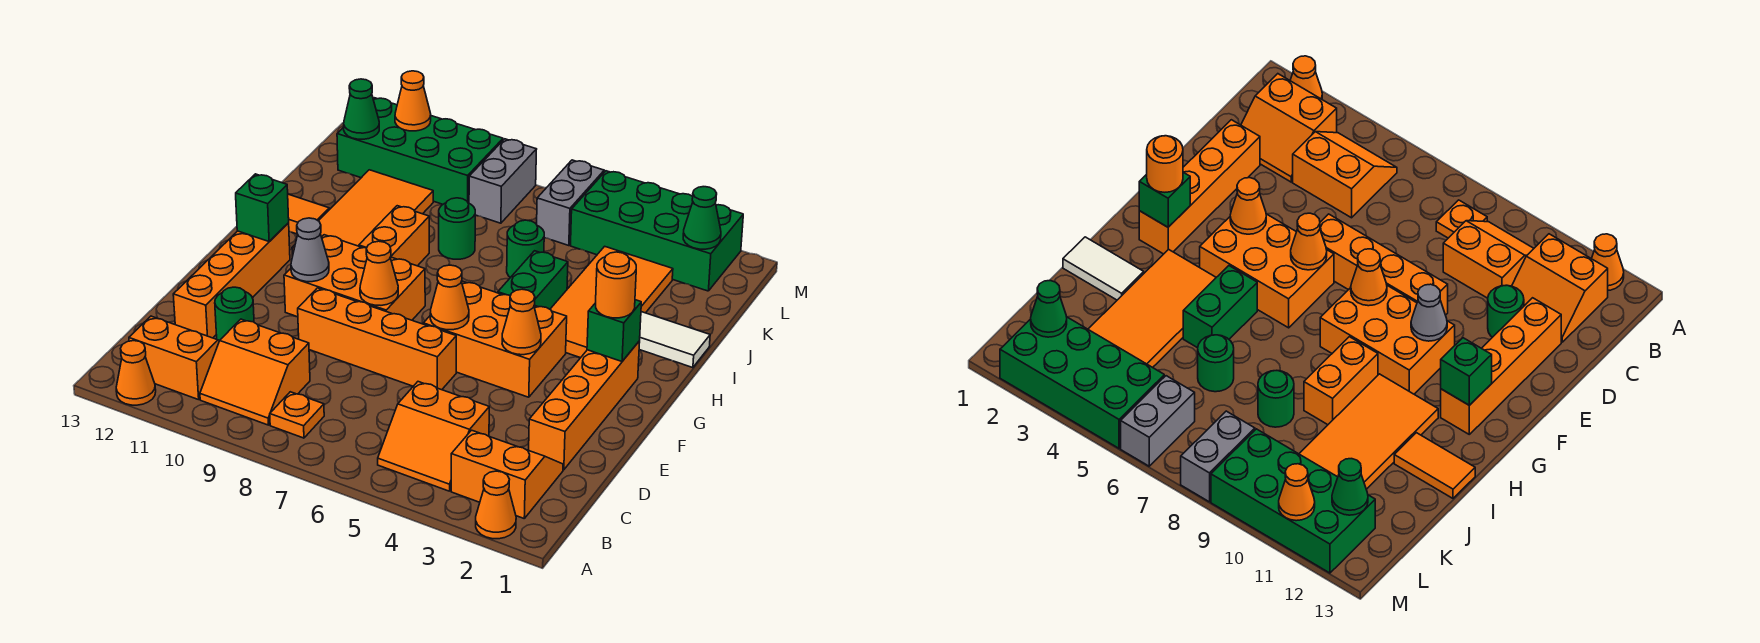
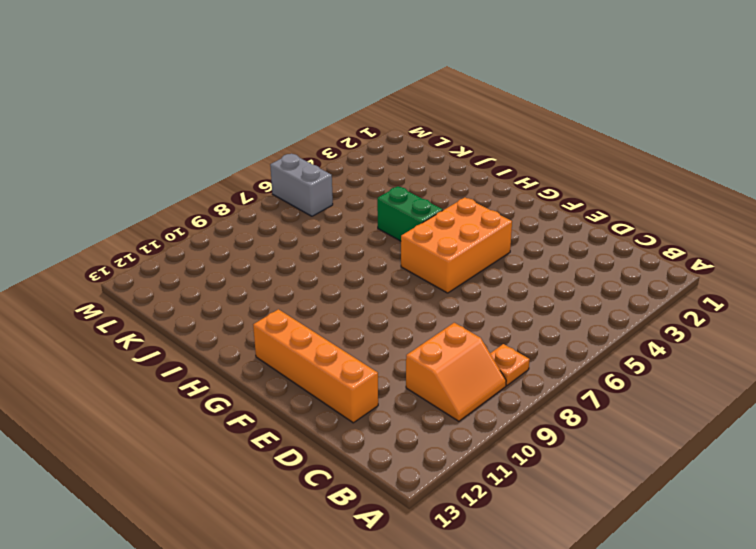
none -> orange 1x1 cone [476,471,516,539]
none -> orange 1x1 cone [116,341,156,405]
none -> orange 2x2 slope [451,430,563,518]
none -> orange 2x2 slope [378,382,489,491]

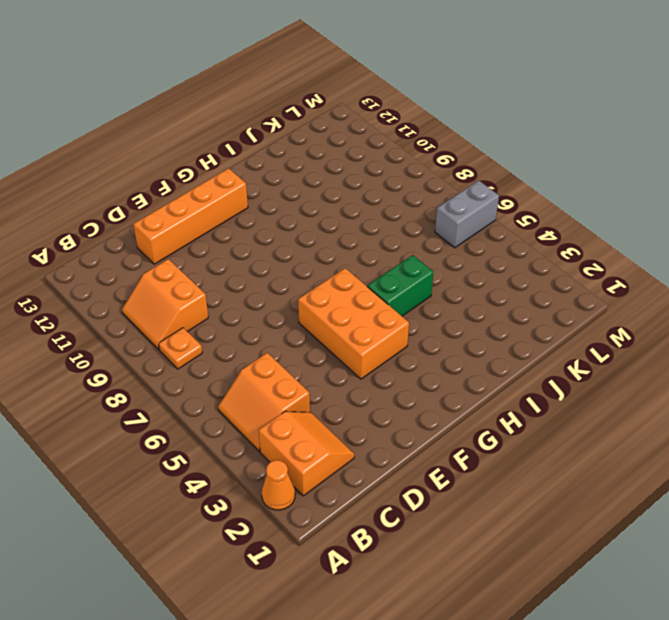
none -> orange 1x1 cone [116,341,156,405]
none -> orange 2x2 slope [129,316,219,400]
none -> orange 1x4 brick [529,341,640,470]
none -> green 1x1 round brick [215,287,254,341]

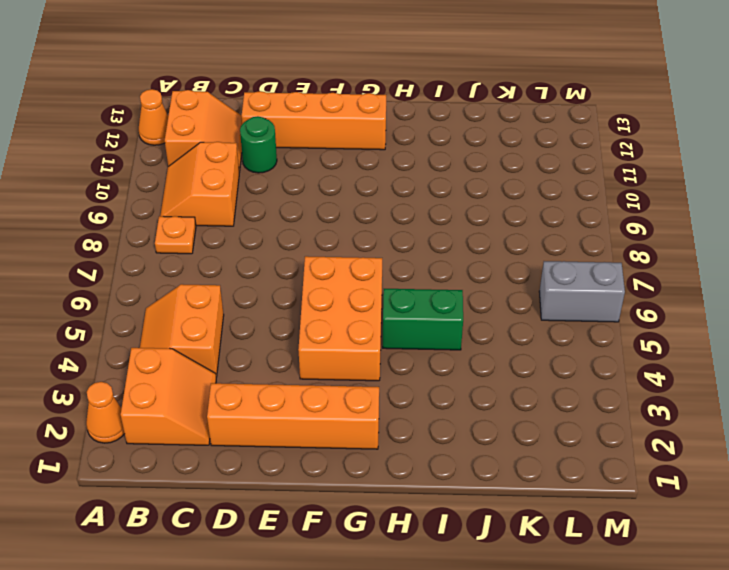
none -> orange 1x4 brick [298,288,456,390]
none -> orange 2x3 brick [284,235,425,320]
none -> orange 2x4 tile [550,246,673,358]
none -> orange 1x2 brick [359,206,429,266]

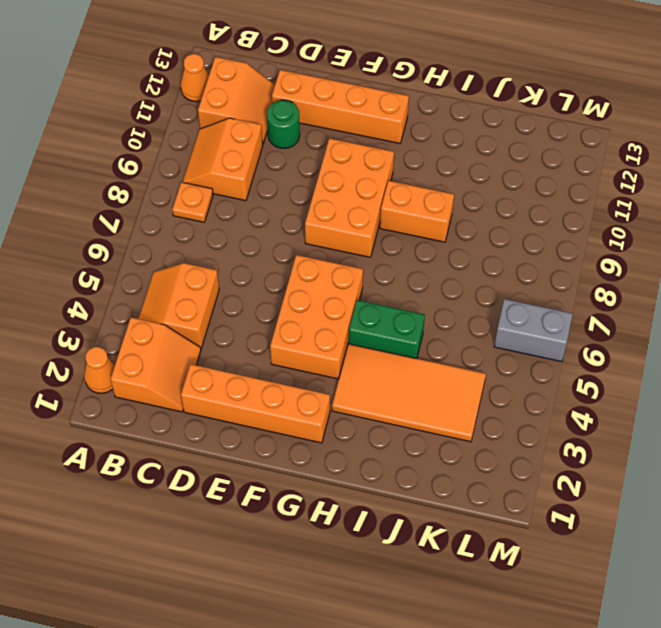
none -> orange 1x4 brick [298,288,456,390]
none -> orange 2x4 tile [292,170,433,257]
none -> white 1x2 tile [639,312,710,368]
none -> orange 1x2 tile [288,194,329,234]

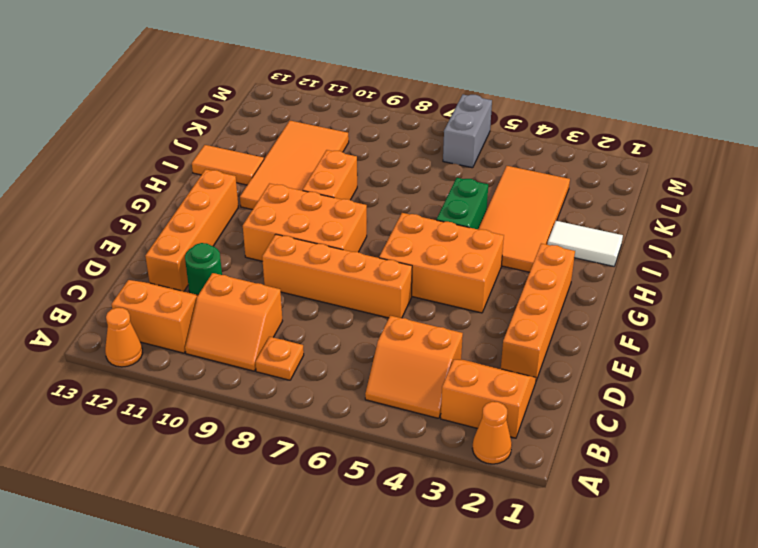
none -> green 1x1 round brick [507,220,544,278]
none -> green 1x1 round brick [439,198,475,259]
none -> green 2x4 brick [571,171,743,291]
none -> grey 1x2 brick [469,139,537,223]

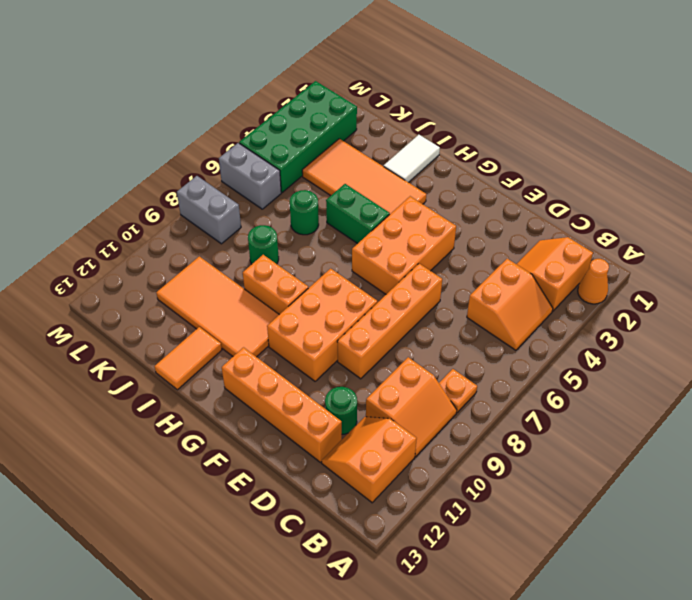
none -> orange 1x1 cone [116,341,156,405]
none -> orange 1x4 brick [529,341,640,470]
none -> green 2x4 brick [337,98,503,204]
none -> orange 1x1 cone [502,289,541,355]

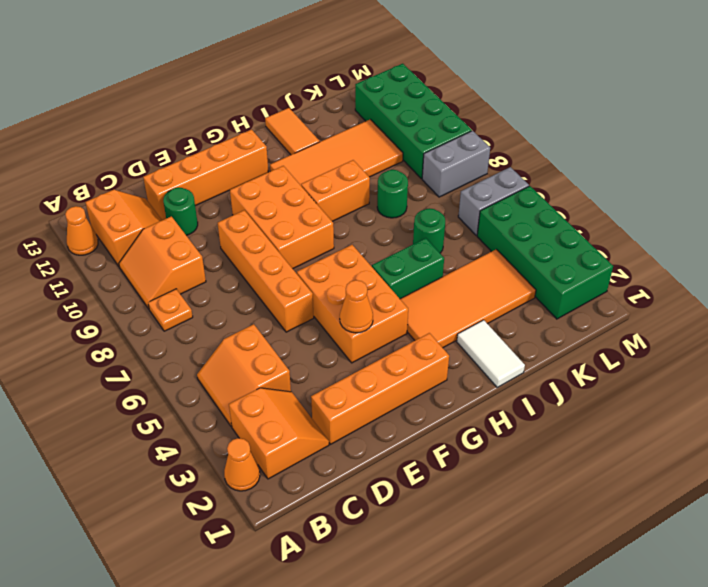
none -> orange 1x1 cone [430,265,469,330]
none -> orange 1x1 cone [360,241,398,305]
none -> grey 1x1 cone [291,218,329,282]
none -> green 1x1 brick [587,300,641,361]

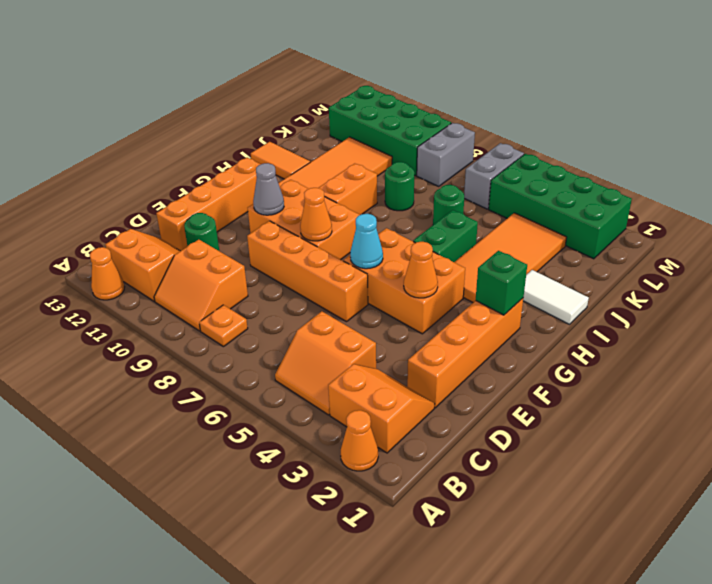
cyan 1x1 cone [350,214,383,269] -> orange 1x1 cone [430,265,469,330]
none -> green 1x1 brick [236,174,289,242]
none -> green 1x1 cone [683,187,721,249]
none -> green 1x1 cone [344,79,379,139]
none -> orange 1x1 cone [395,71,431,131]

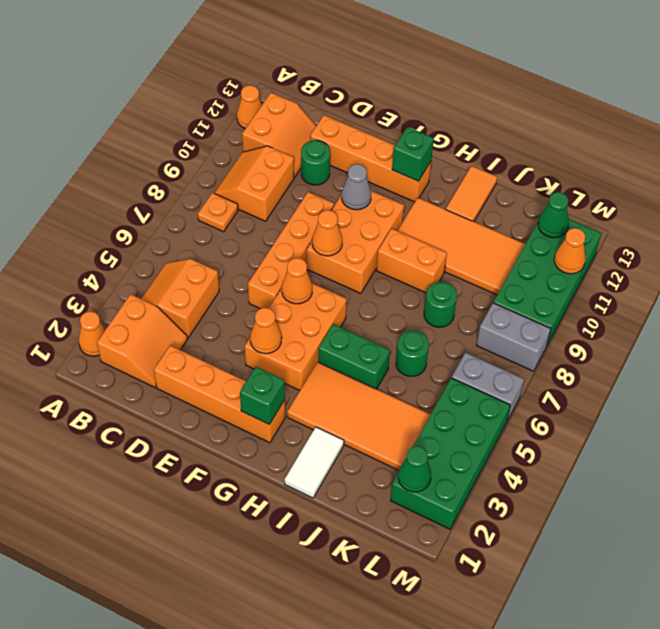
none -> orange 1x1 round brick [596,252,636,318]

